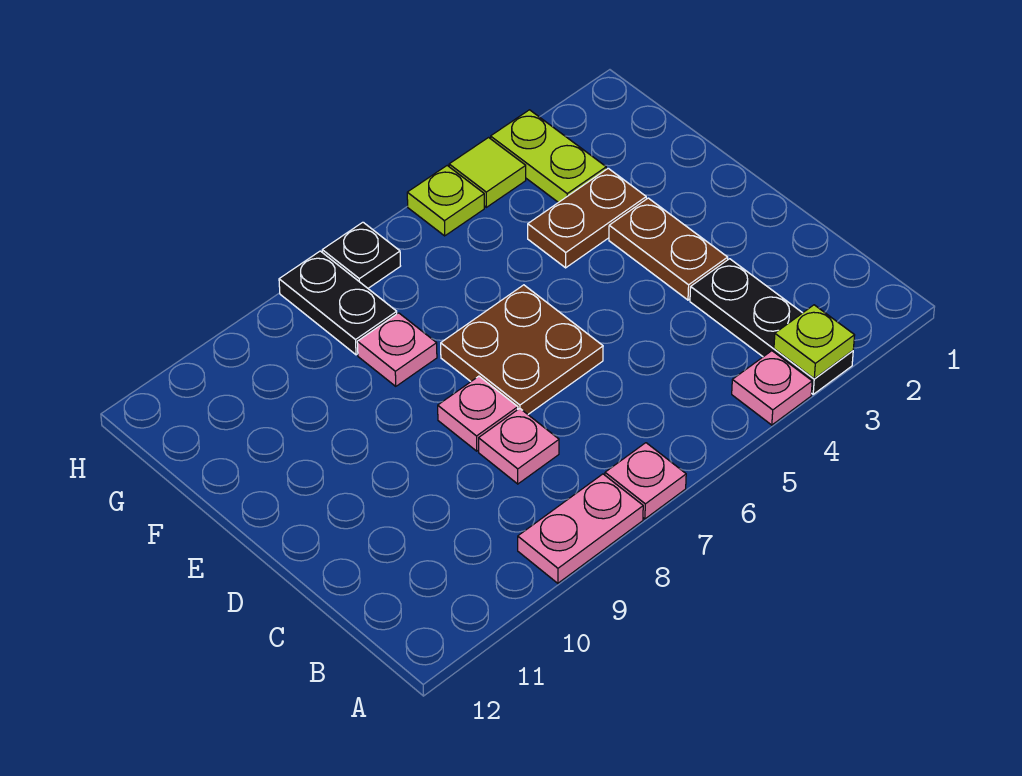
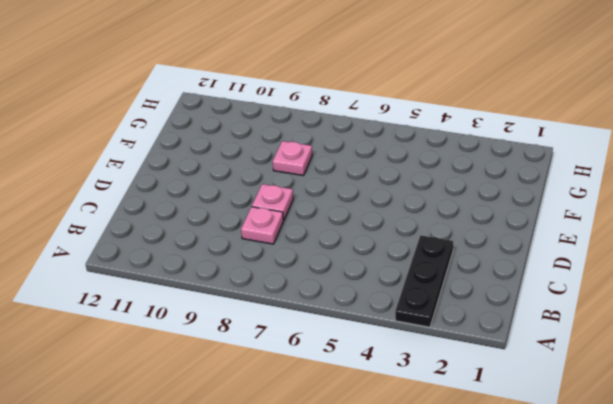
none -> pink 1x1 plate [732,351,812,425]
none -> pink 1x1 plate [605,443,686,519]
none -> pink 1x2 plate [518,474,643,583]

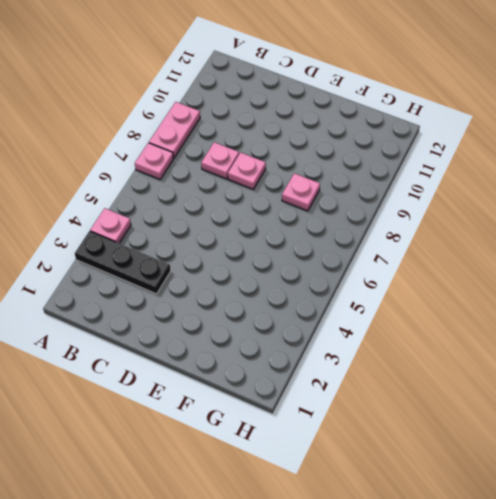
none -> brown 1x2 plate [609,198,728,300]
none -> brown 2x2 plate [441,285,603,414]
none -> brown 1x2 plate [528,168,646,268]

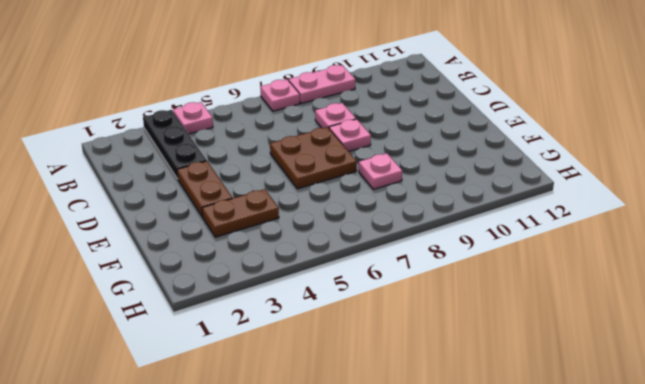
none -> lime 1x2 plate [491,110,606,203]
none -> black 1x2 plate [279,251,397,355]
none -> lime 1x1 tile [449,138,526,207]

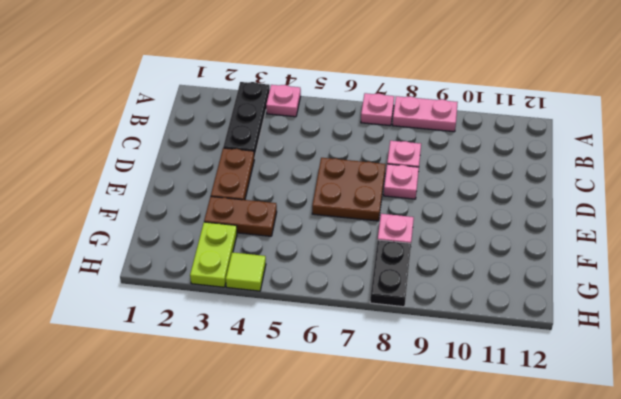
none -> lime 1x1 plate [407,166,484,236]
none -> black 1x1 plate [322,222,400,288]
none -> lime 1x1 plate [774,305,855,379]

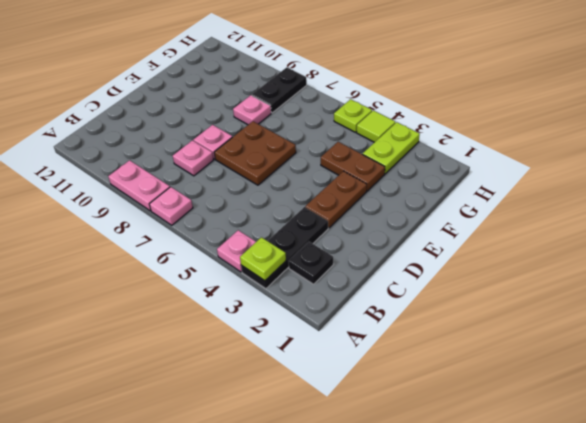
black 1x1 plate [289,242,334,284] -> black 1x1 plate moved to [322,222,400,288]

